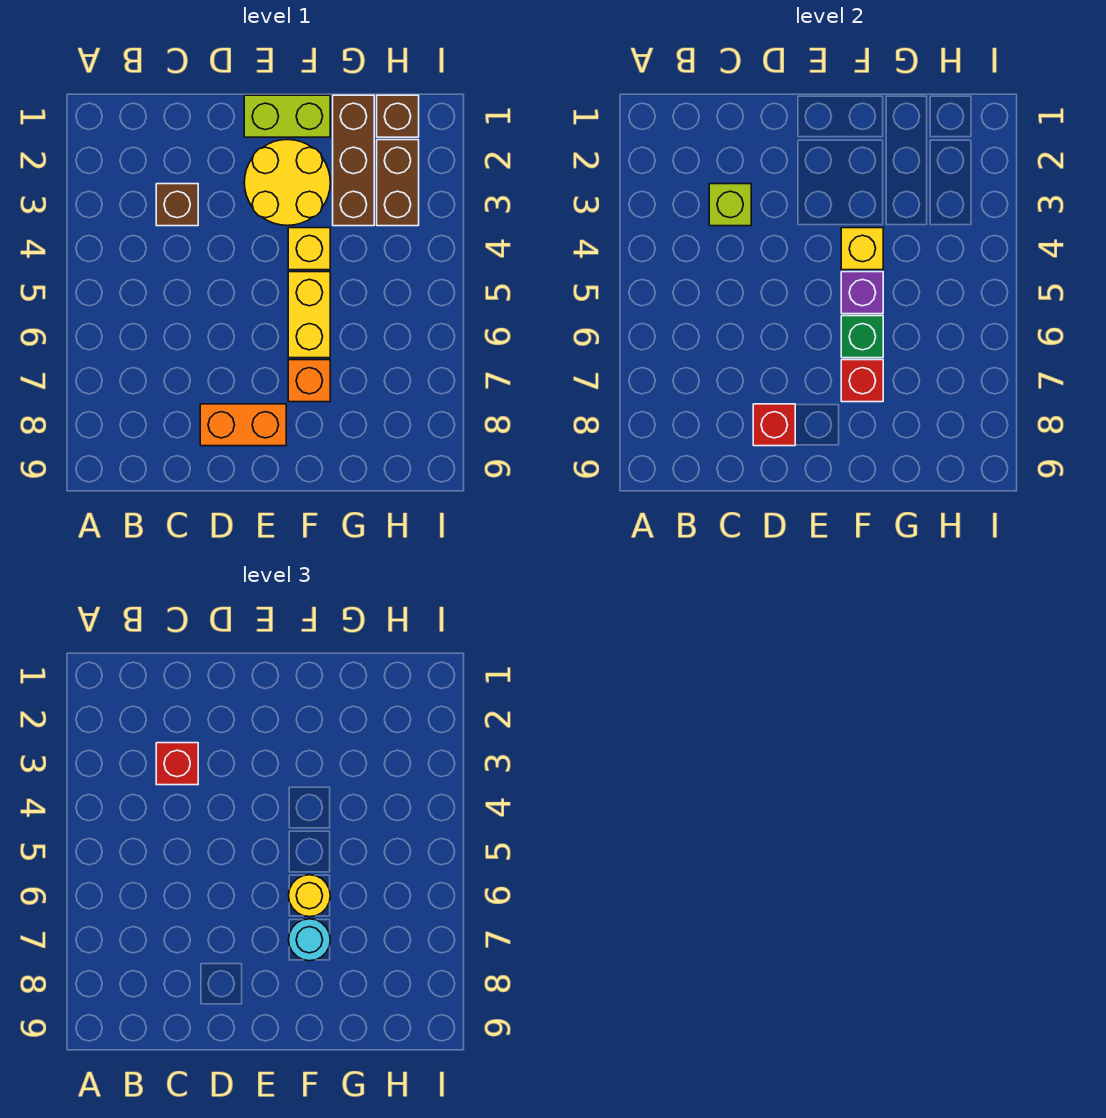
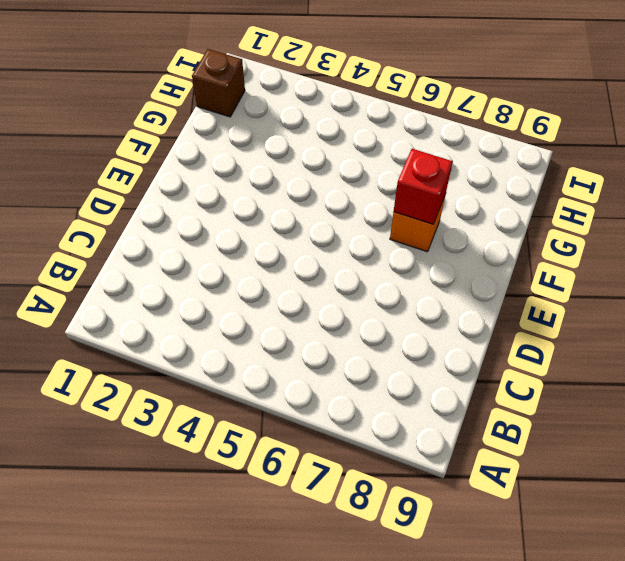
none -> brown 1x1 brick [156,184,198,226]
none -> orange 1x2 brick [200,404,286,446]
none -> lime 1x2 brick [244,95,330,137]

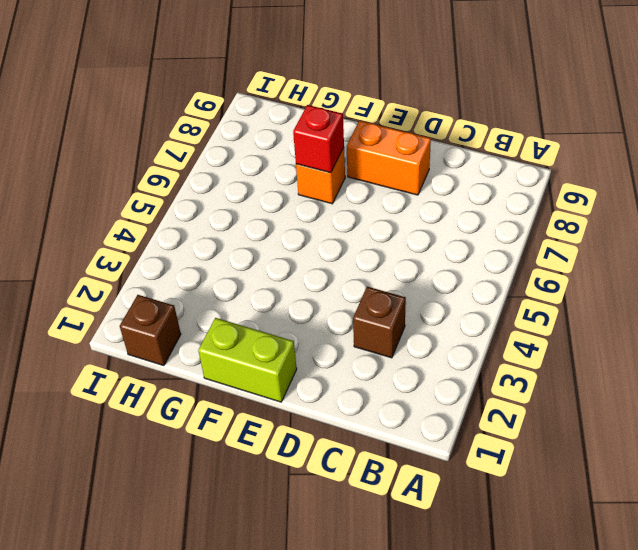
none -> yellow 2x2 round brick [244,140,330,226]
none -> yellow 1x1 brick [288,228,330,270]
none -> yellow 1x2 brick [288,272,330,358]

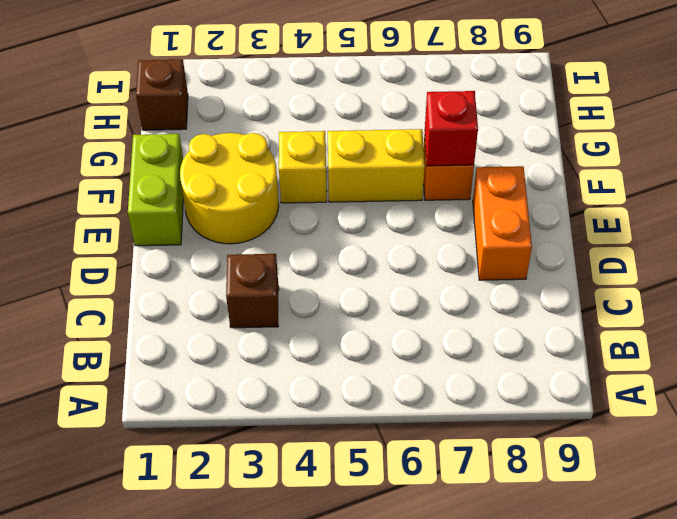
none -> brown 1x3 brick [333,95,374,226]
none -> brown 1x2 brick [377,140,419,226]
none -> lime 1x1 brick [709,184,751,226]

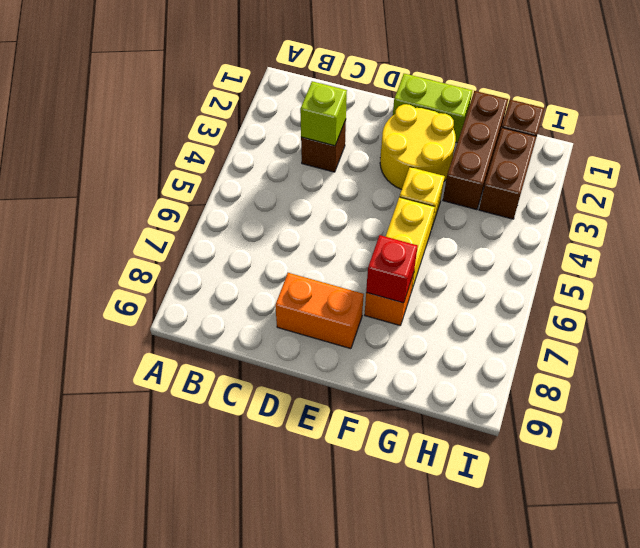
none -> red 1x1 brick [753,404,795,446]
none -> yellow 1x1 brick [841,228,883,270]
none -> purple 1x1 brick [841,272,883,314]

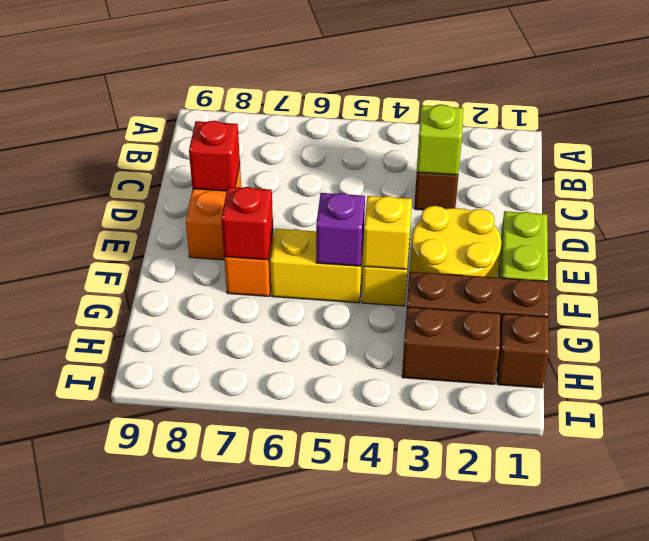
none -> green 1x1 brick [841,316,883,358]
none -> red 1x1 brick [156,743,198,785]
none -> yellow 1x1 round brick [289,875,330,917]

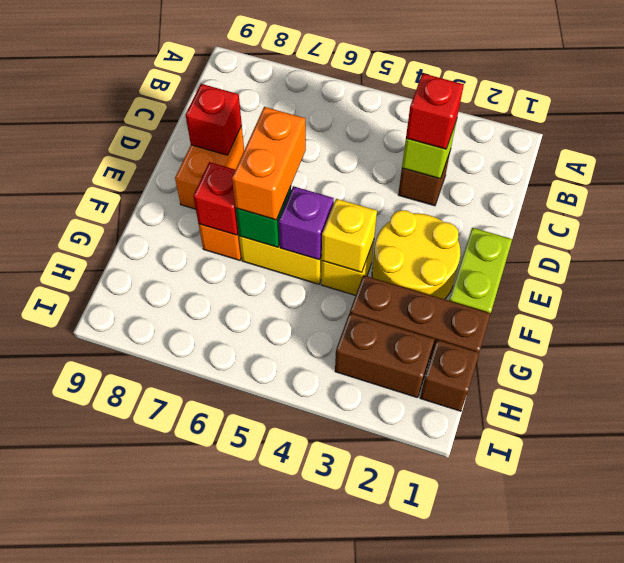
orange 1x2 brick [232,107,306,220] -> yellow 1x1 round brick [289,875,330,917]
none -> cyan 1x1 round brick [289,919,330,961]

